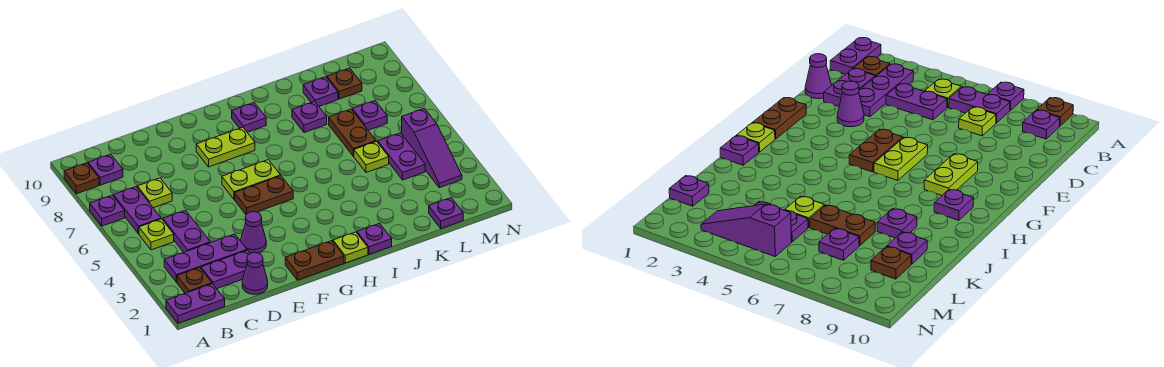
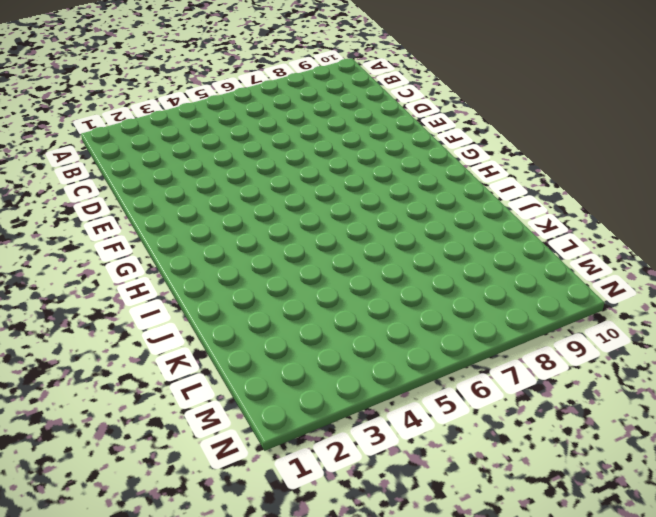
none -> purple 1x2 plate [166,284,225,323]
none -> purple 1x1 plate [90,195,125,226]
none -> brown 1x1 plate [64,163,99,194]

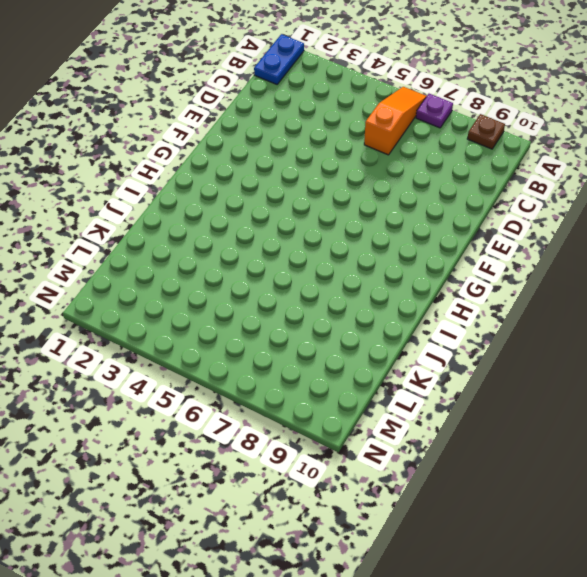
blue 1x2 plate [254,34,304,84] -> purple 1x2 plate [166,284,225,323]
orange 1x3 slope [364,87,427,155] -> purple 1x2 plate [114,187,161,234]
none -> brown 1x1 plate [177,267,212,293]
none -> purple 1x3 plate [164,234,247,282]
none -> lime 1x1 plate [139,219,174,250]

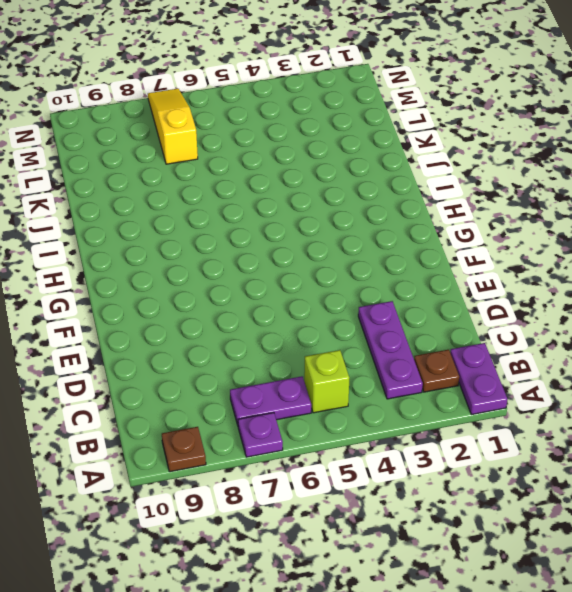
lime 1x1 brick [304,350,349,413] -> lime 1x1 plate [139,219,174,250]
yellow 1x3 slope [148,89,198,164] -> purple 1x1 plate [352,101,387,130]
none -> purple 1x1 plate [88,154,123,185]
none -> purple 1x2 plate [201,250,250,289]
none -> purple 1x2 plate [163,210,210,252]

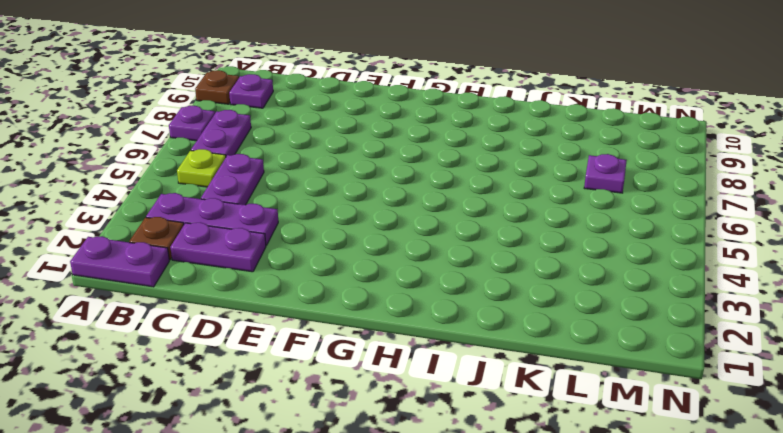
none -> lime 1x1 plate [137,178,172,208]
none -> purple 1x1 cone [242,253,268,294]
none -> purple 1x1 cone [241,212,266,253]

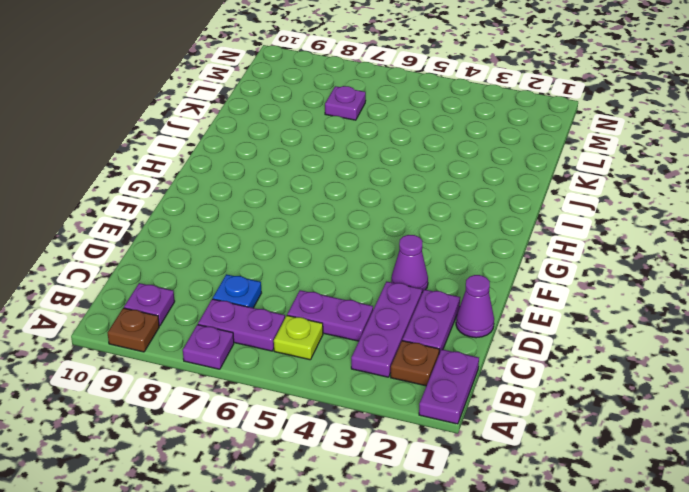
blue 1x1 plate [213,274,261,308] -> lime 1x1 plate [137,178,172,208]
none -> brown 1x2 plate [285,241,344,280]
none -> brown 1x2 plate [235,176,293,214]
none -> lime 1x2 plate [222,160,281,199]

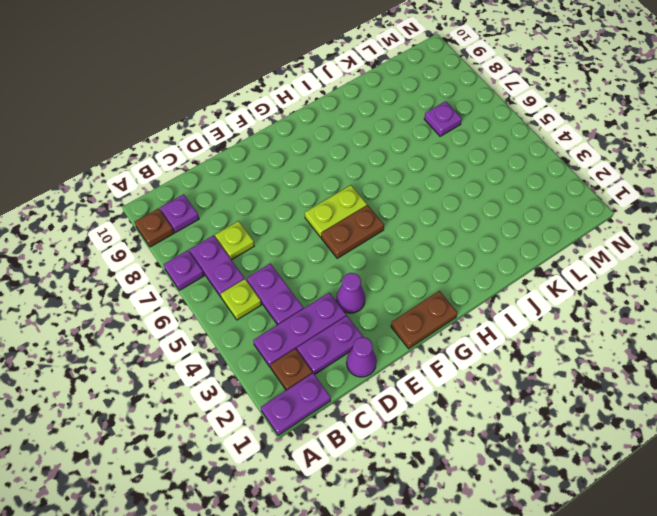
none -> lime 1x2 plate [196,127,255,167]
none -> lime 1x1 plate [333,232,368,263]
none -> purple 1x1 plate [232,103,266,132]

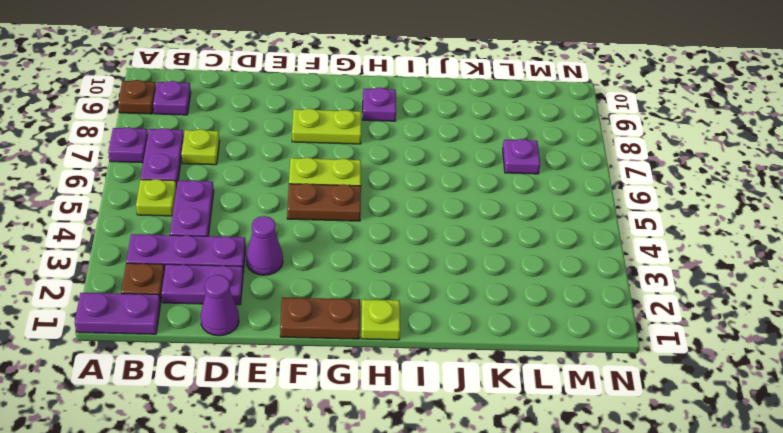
none -> purple 1x1 plate [357,223,392,254]
none -> purple 1x1 plate [292,102,327,133]
none -> lime 1x1 plate [354,141,389,172]

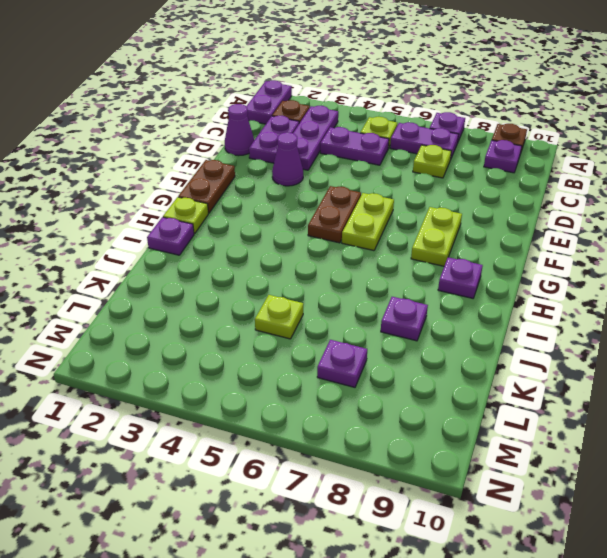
none -> brown 1x2 plate [329,109,376,156]
none -> purple 1x1 plate [303,77,338,106]
none -> purple 1x1 plate [429,198,463,229]

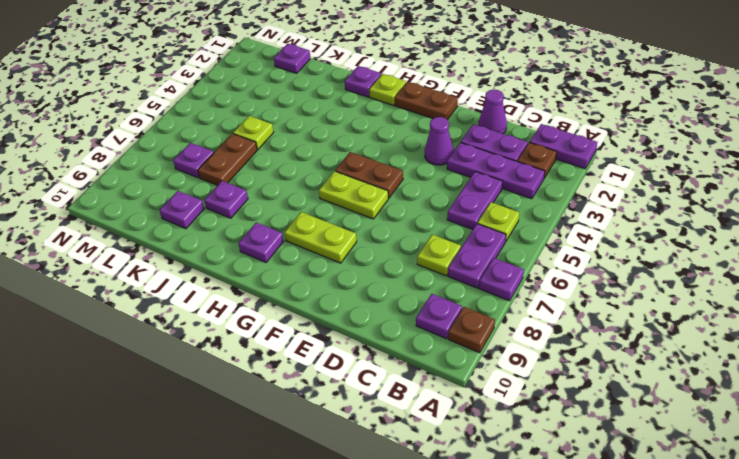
none -> purple 1x2 plate [378,133,425,180]
none -> brown 1x1 plate [327,68,362,99]
none -> purple 1x3 slope [402,108,462,188]

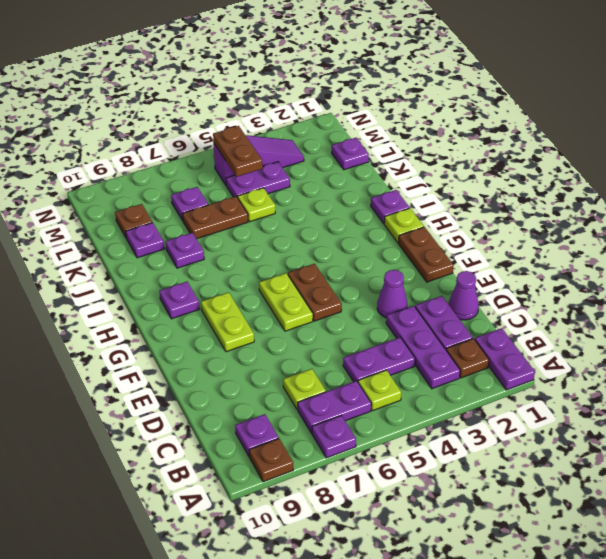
brown 1x2 plate [213,126,263,177] -> none

